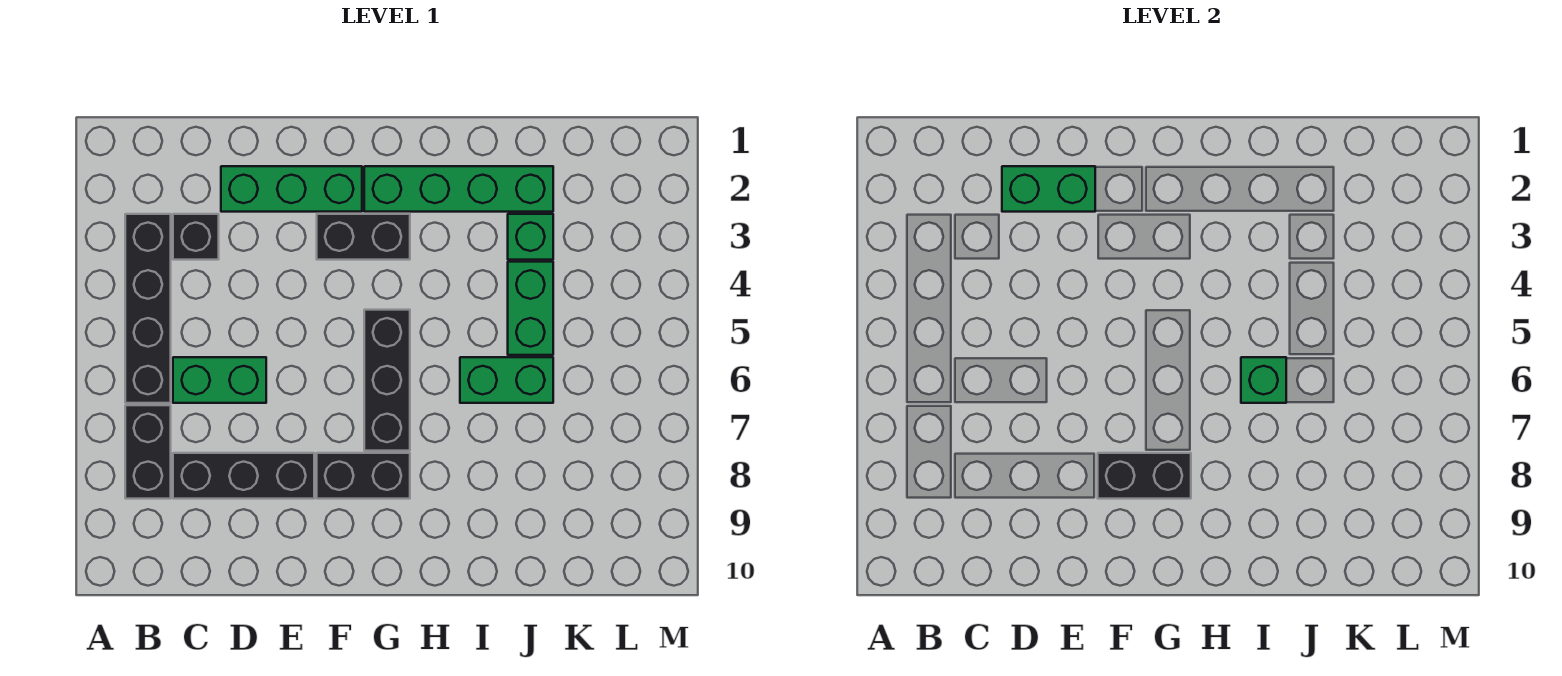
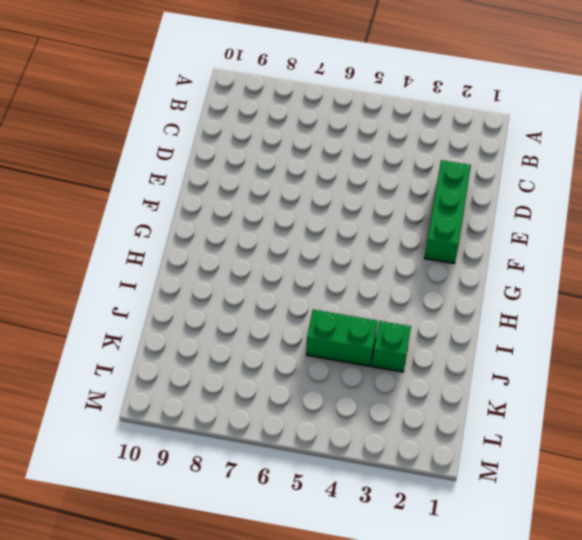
none -> black 1x4 brick [125,214,171,403]
none -> black 1x2 brick [125,405,171,499]
none -> black 1x1 brick [173,214,219,260]

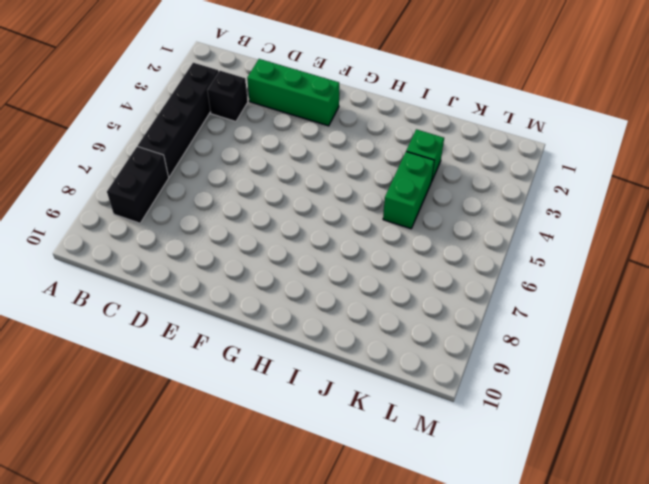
none -> green 1x2 brick [173,357,266,403]
none -> black 1x3 brick [173,453,314,499]
none -> black 1x2 brick [317,214,410,260]

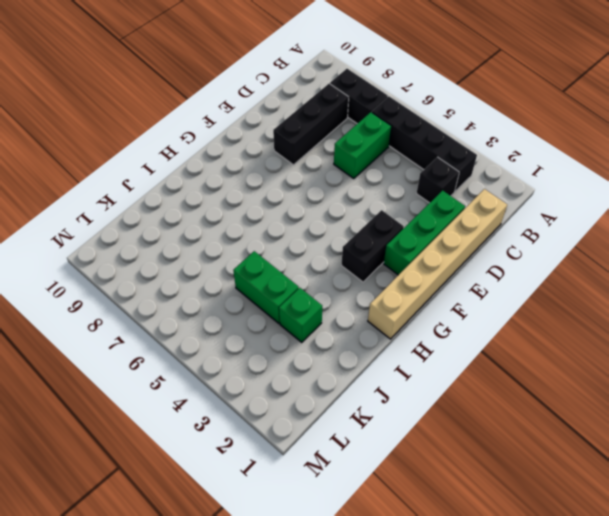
tan 1x6 brick [368,189,507,339] -> none
none -> black 1x2 brick [317,453,410,499]
none -> green 1x4 brick [364,166,553,212]
none -> black 1x3 brick [364,310,410,451]

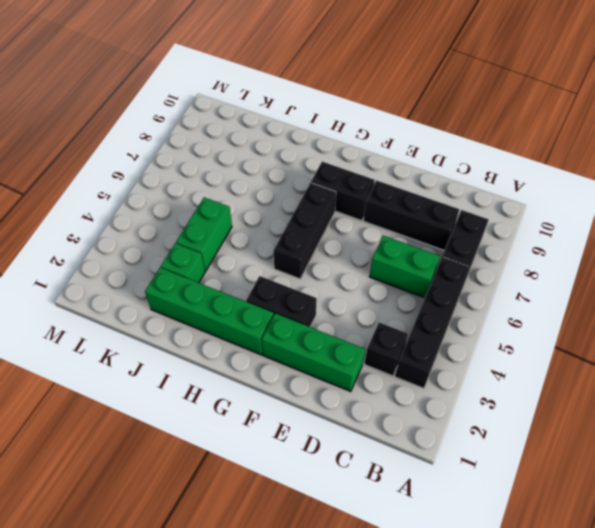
none -> green 1x2 brick [460,357,553,403]
none -> green 1x2 brick [1002,166,1095,212]
none -> black 1x2 brick [1098,453,1191,499]

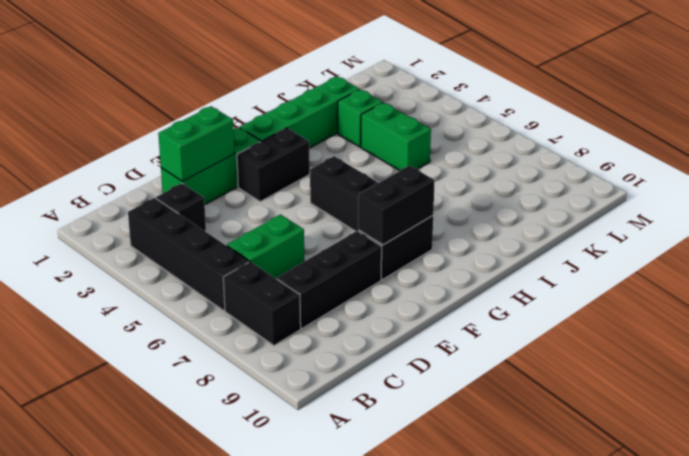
none -> green 1x2 brick [460,357,553,403]
none -> green 1x1 brick [1241,357,1286,403]

